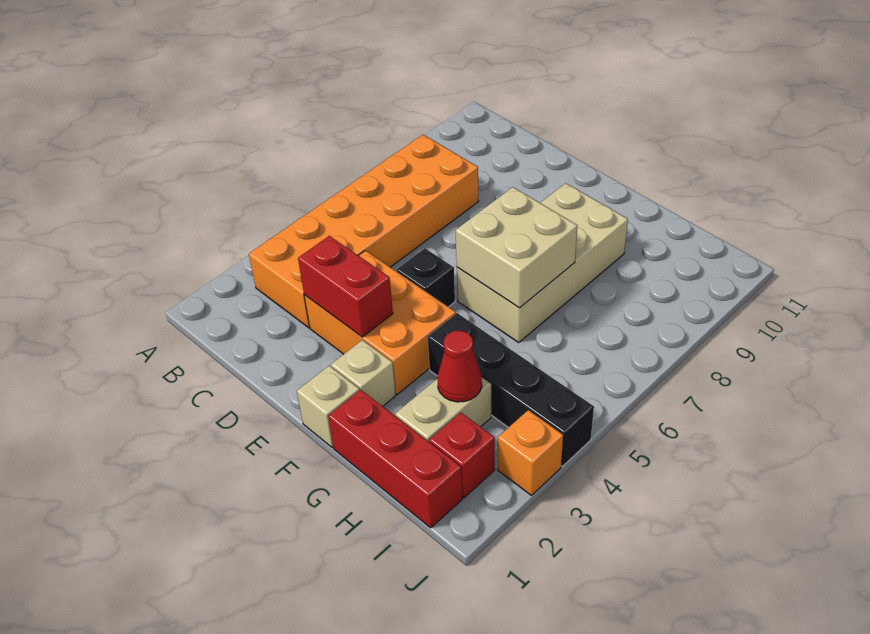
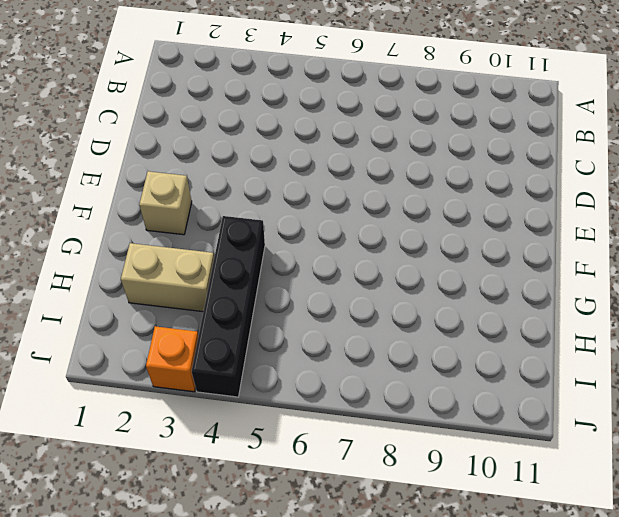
none -> orange 2x6 brick [249,135,479,328]
none -> orange 2x3 brick [304,251,456,394]
none -> black 1x1 brick [396,248,455,307]

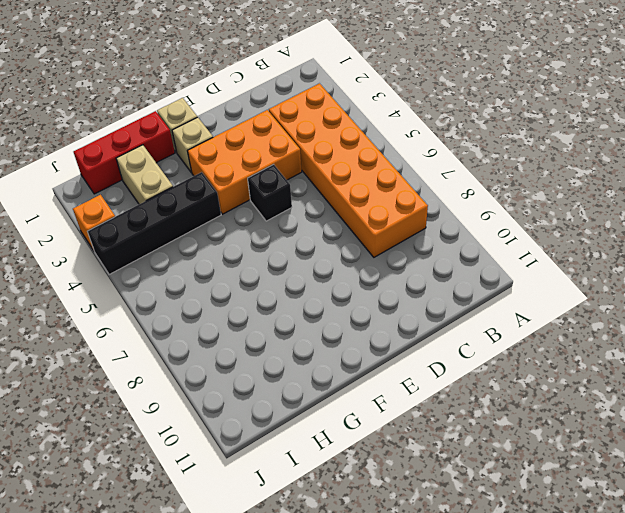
none -> tan 2x4 brick [457,183,628,342]
none -> red 1x1 brick [429,413,495,498]
none -> red 1x2 brick [298,236,393,337]

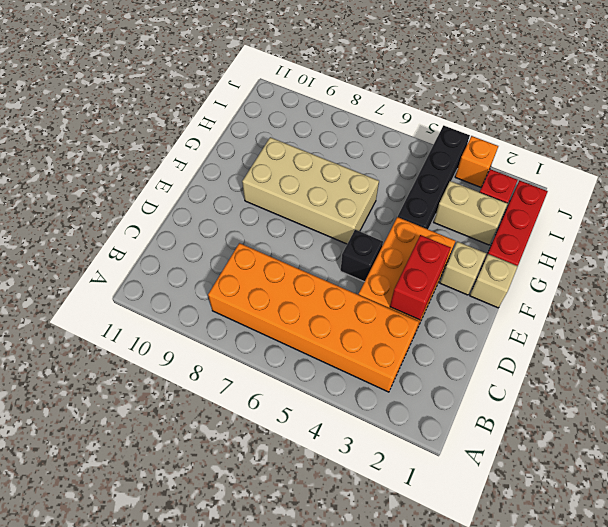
none -> tan 2x2 brick [455,187,577,308]
none -> red 1x1 cone [437,331,482,402]

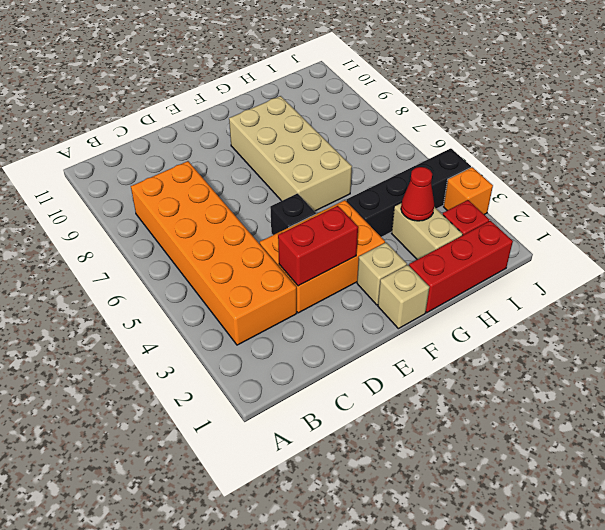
none -> tan 2x2 brick [455,187,577,308]

